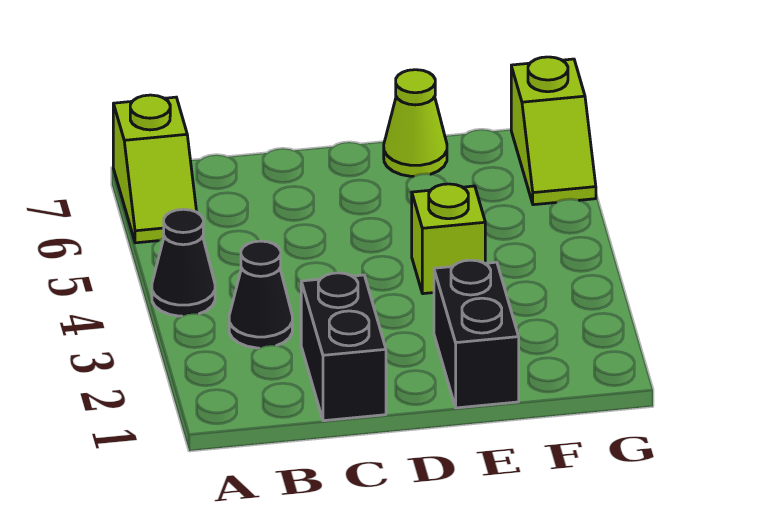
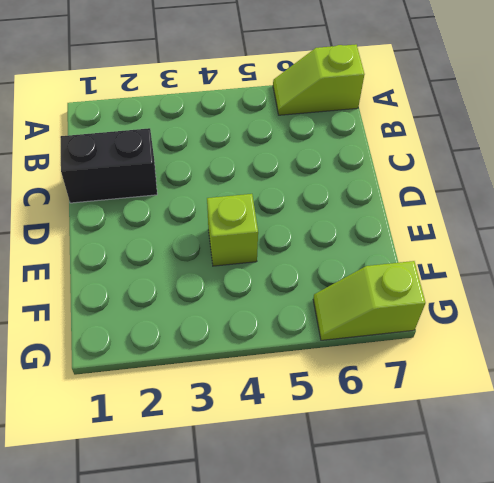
none -> black 1x1 cone [152,209,215,316]
none -> black 1x1 cone [229,241,292,348]

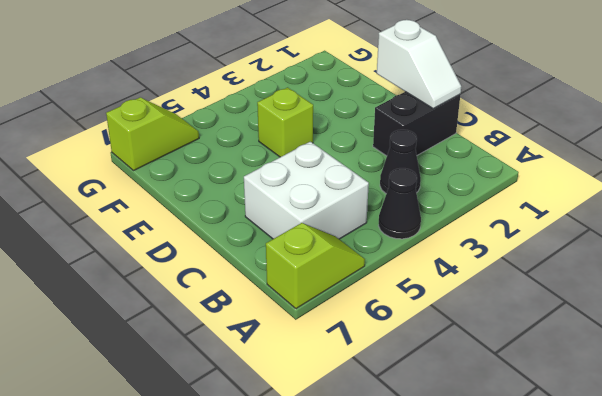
white 2x2 brick [244,142,369,239] -> none
white 1x2 slope [377,20,461,108] -> none
none -> black 1x2 brick [434,260,519,408]
none -> lime 1x1 cone [384,70,447,176]

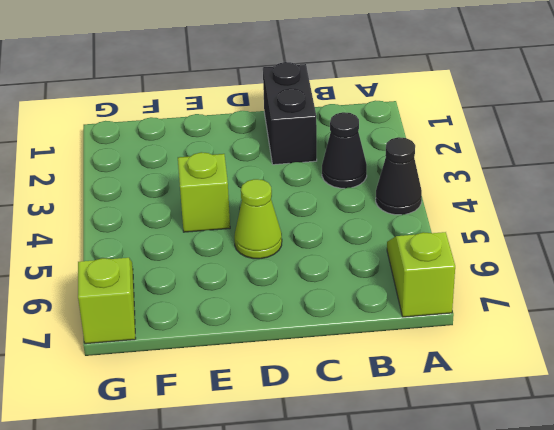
lime 1x1 cone [234,179,282,259] -> lime 1x1 cone moved to [384,70,447,176]
none -> black 1x2 brick [434,260,519,408]

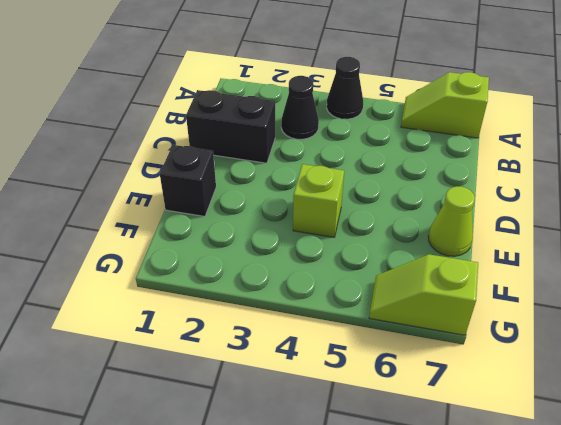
black 1x1 brick [160,145,216,216] -> black 1x2 brick [434,260,519,408]

